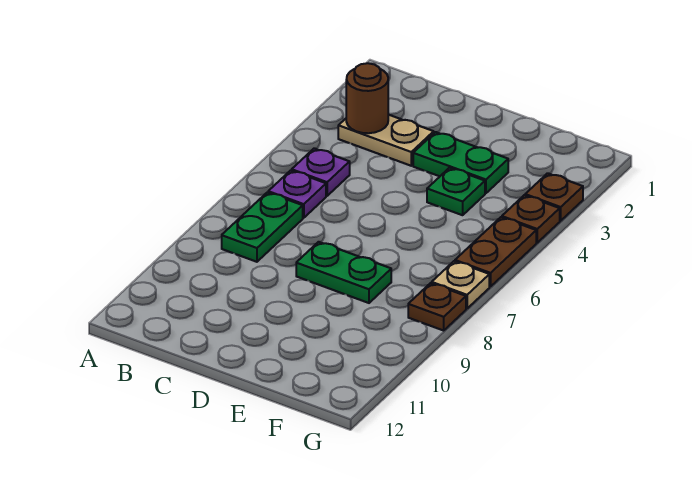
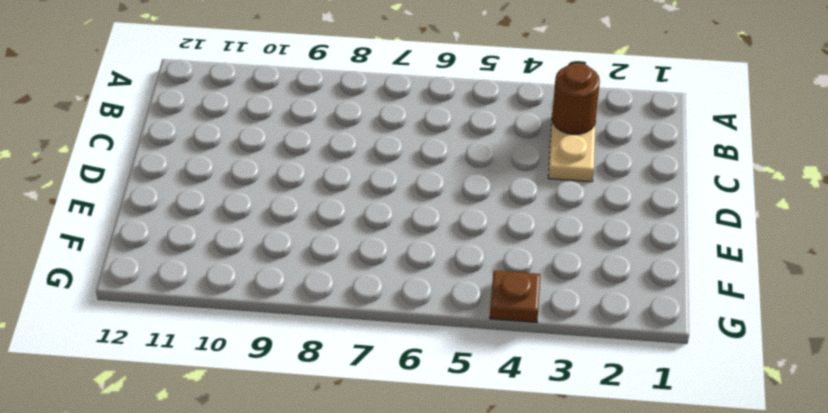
none -> purple 1x1 plate [292,148,350,196]
none -> purple 1x1 plate [268,170,326,218]
none -> green 1x2 plate [222,192,303,262]

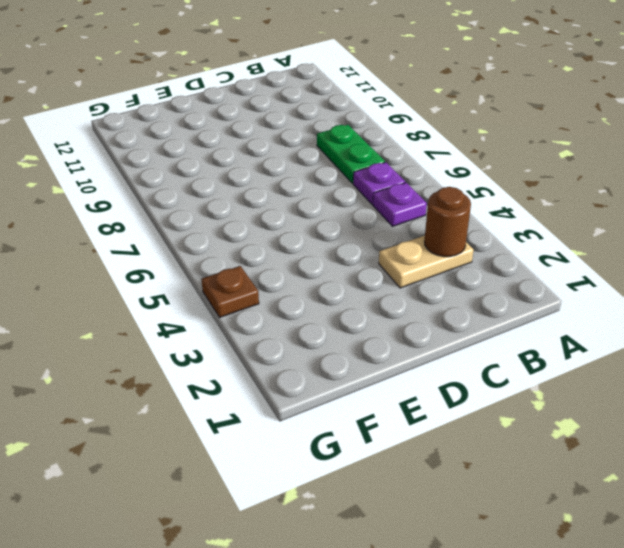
none -> green 1x2 plate [413,132,508,193]
none -> green 1x2 plate [296,242,391,303]
none -> green 1x1 plate [427,168,485,215]

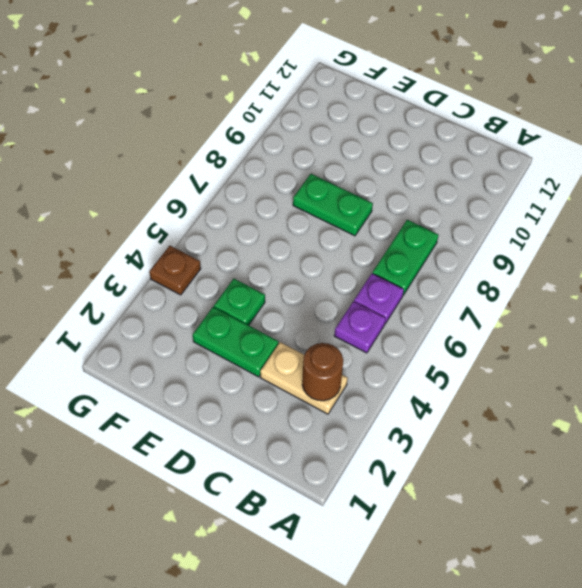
none -> brown 1x1 plate [525,173,583,221]
none -> brown 1x2 plate [455,217,536,287]
none -> tan 1x1 plate [432,261,489,309]

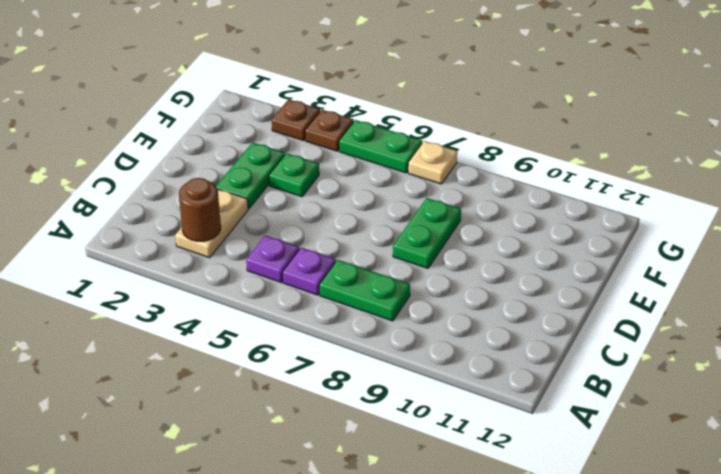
green 1x2 plate [339,120,422,173] -> brown 1x2 plate [455,217,536,287]
none -> brown 1x1 plate [408,283,466,331]

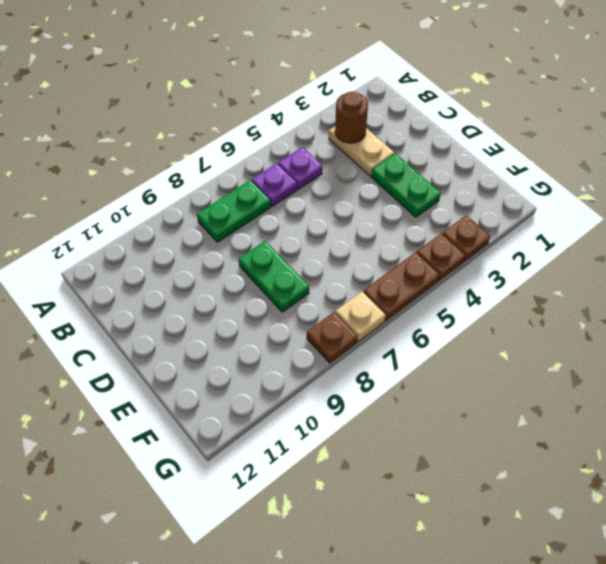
none -> green 1x1 plate [427,168,485,215]

